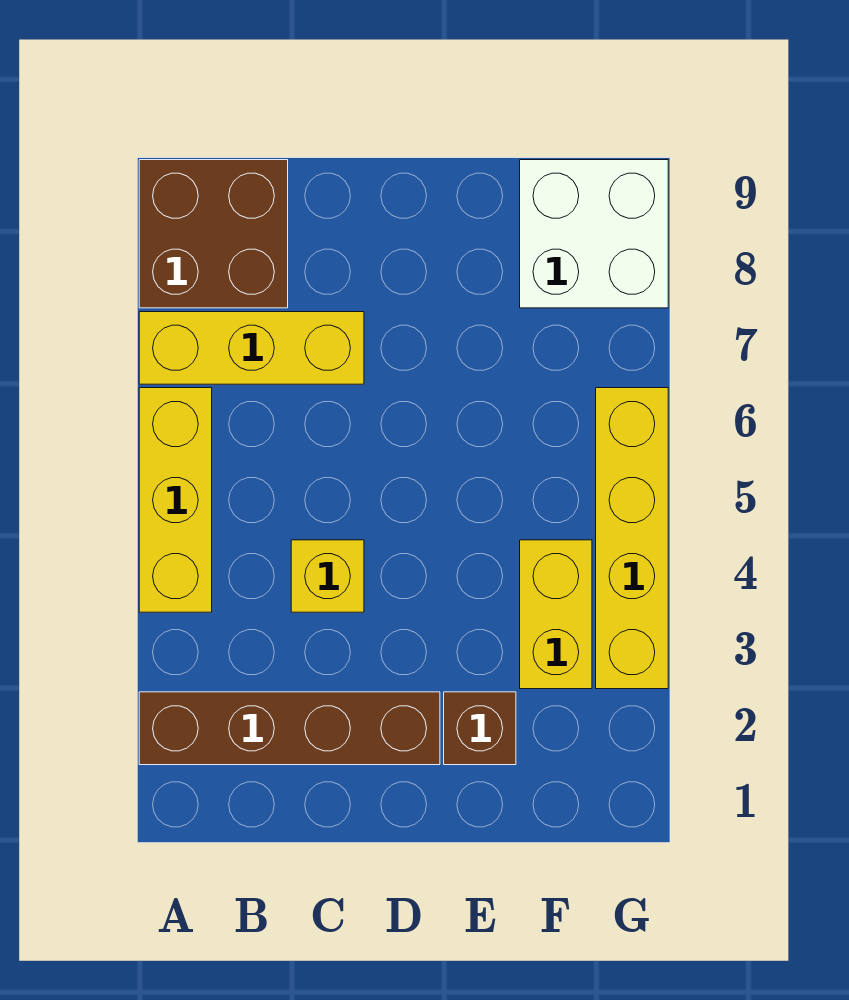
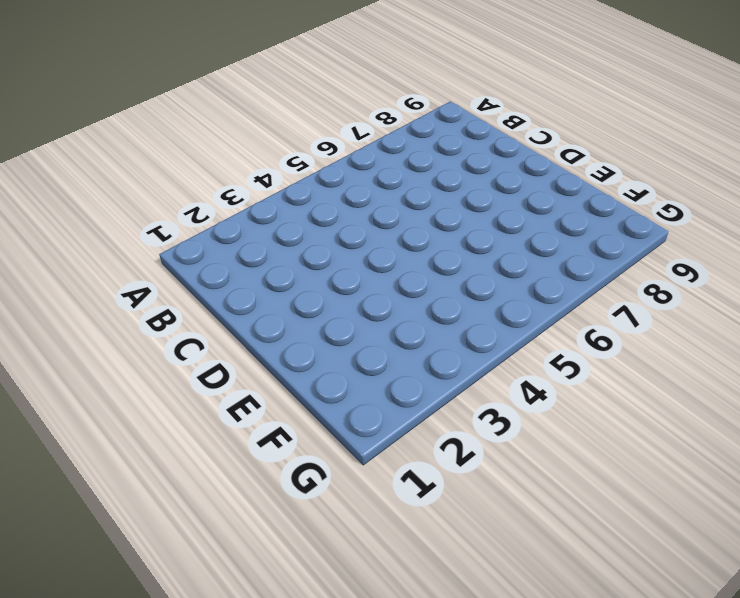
none -> brown 1x4 brick [139,692,440,765]
none -> yellow 1x3 brick [139,388,212,612]

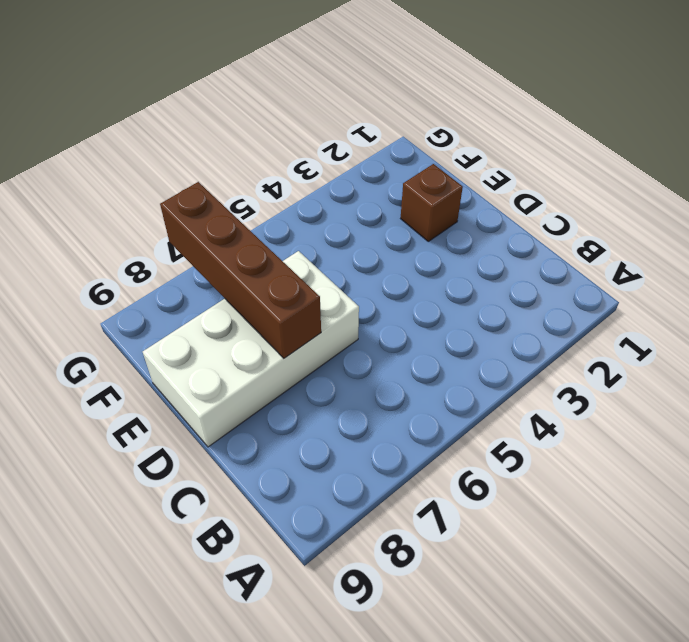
white 2x4 brick [143,251,359,447] -> none
brown 1x4 brick [160,182,321,358] -> brown 1x4 brick moved to [139,692,440,765]
none -> yellow 1x3 brick [139,388,212,612]
none -> yellow 1x3 brick [139,312,364,384]

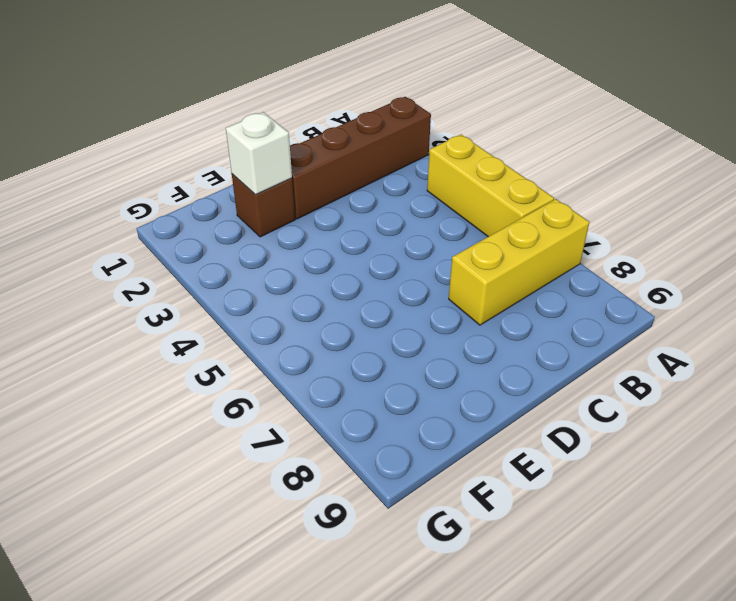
white 1x1 brick [226,112,292,195] -> none
none -> brown 2x2 brick [139,160,288,308]
none -> yellow 1x1 brick [291,540,364,612]

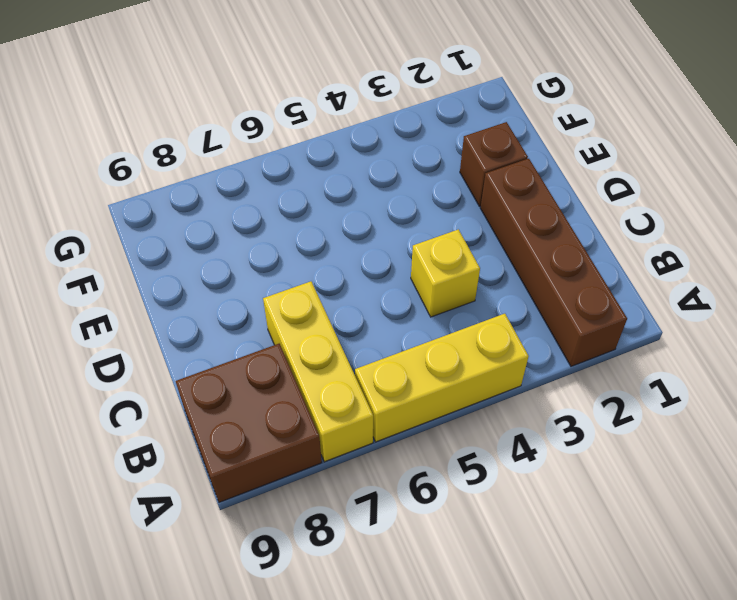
none -> yellow 1x2 brick [520,540,592,689]
none -> white 2x2 brick [520,160,668,308]

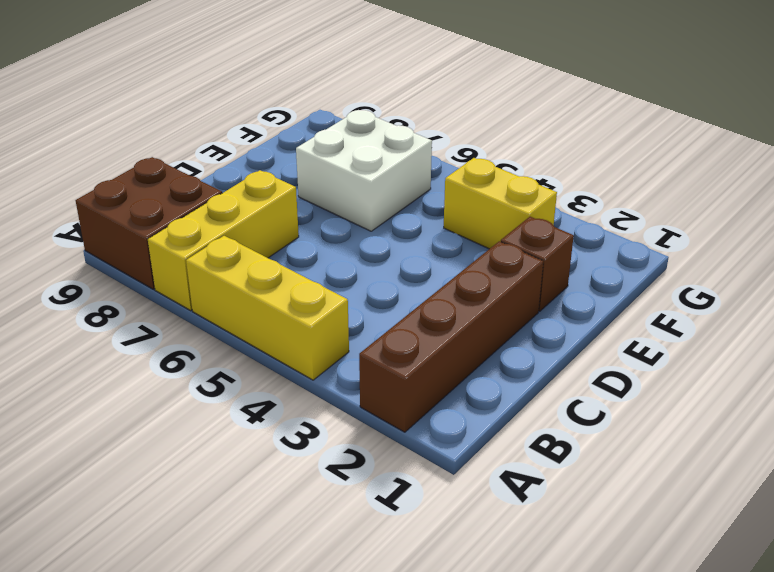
white 2x2 brick [296,110,432,231] -> white 2x2 brick moved to [520,160,668,308]
none -> yellow 1x1 brick [291,540,364,612]
none -> yellow 1x4 brick [596,388,668,689]

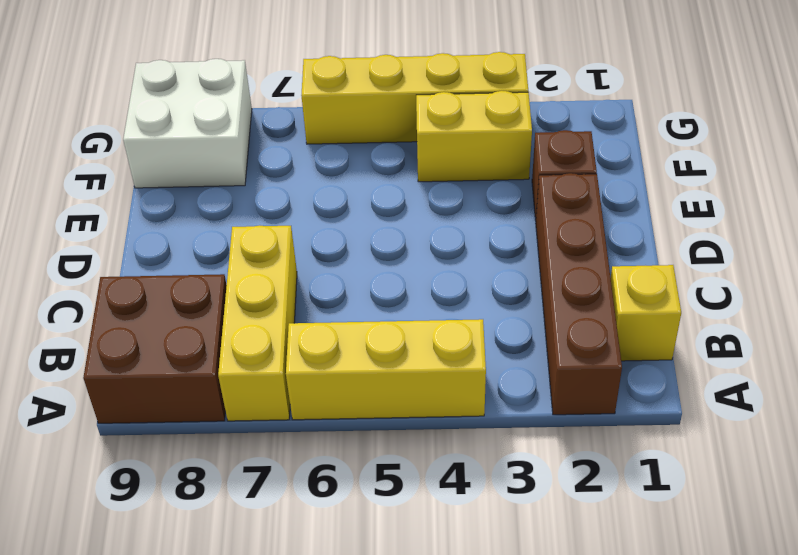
yellow 1x1 brick [611,265,681,361] -> yellow 1x1 brick moved to [291,540,364,612]

